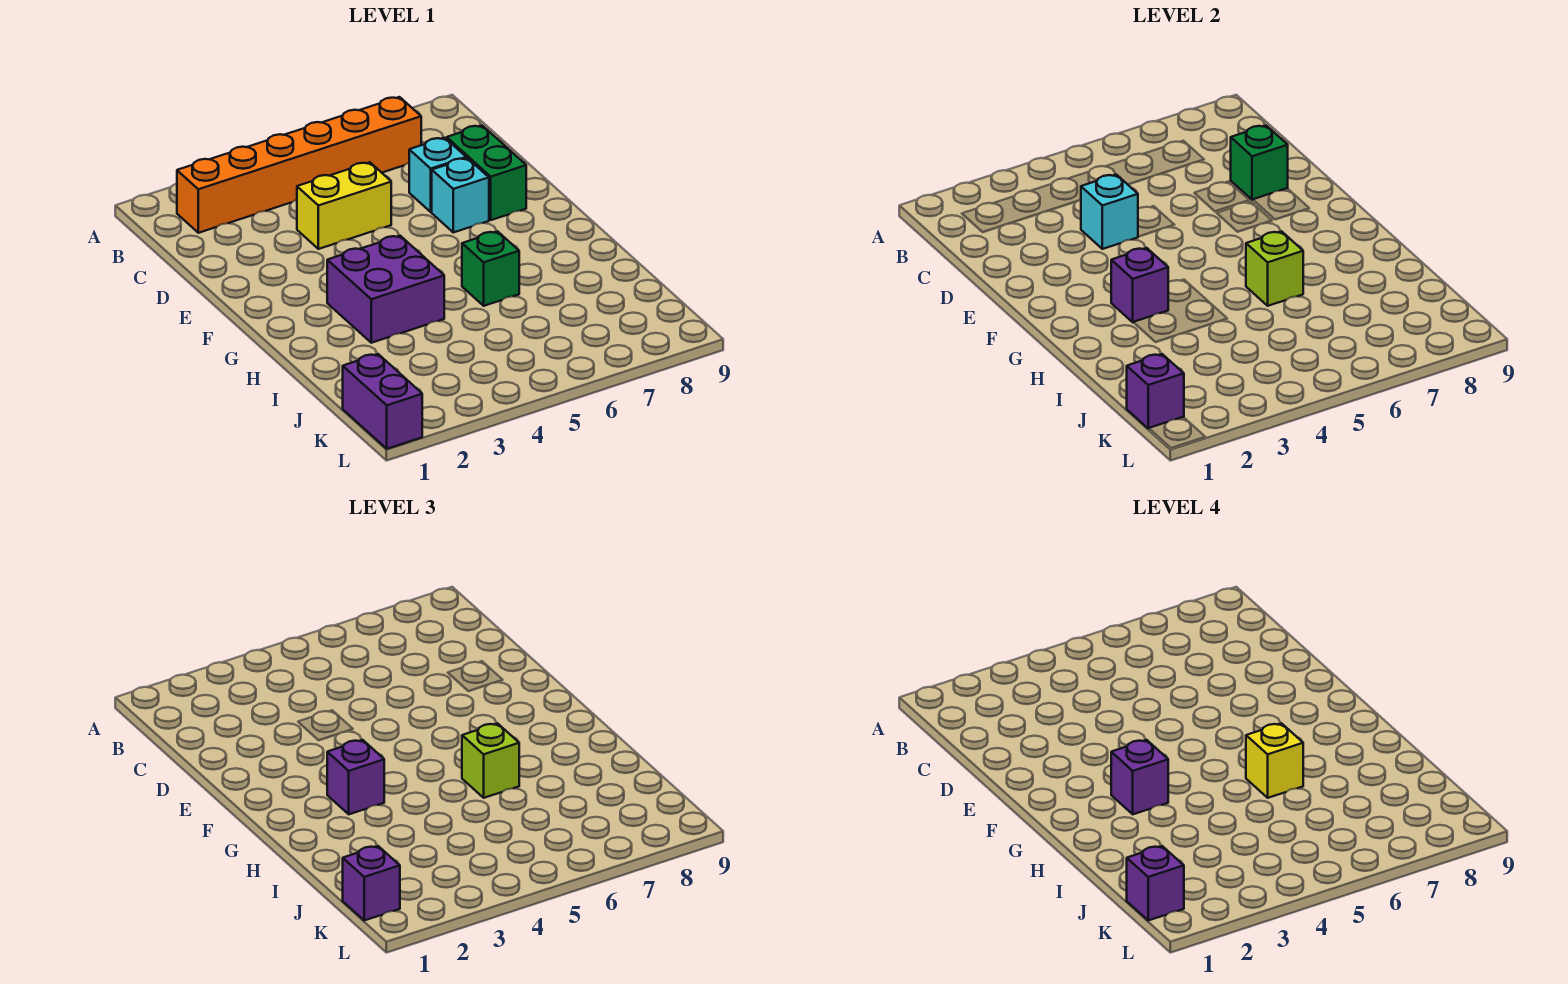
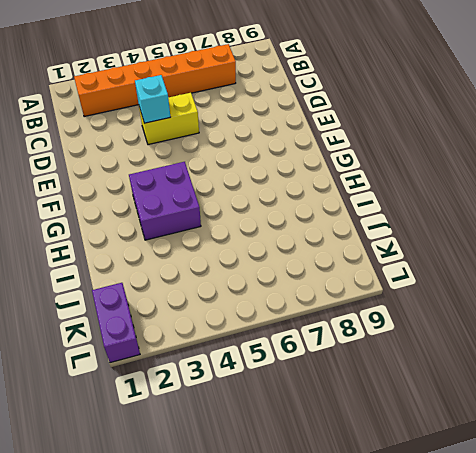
none -> cyan 1x1 brick [409,138,466,212]
none -> green 1x2 brick [447,126,526,220]
none -> cyan 1x1 brick [432,158,489,232]

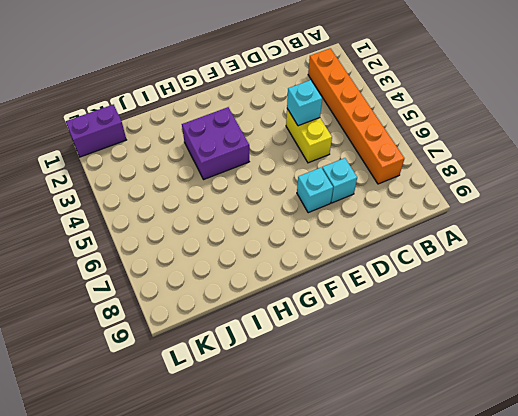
none -> green 1x2 brick [447,126,526,220]
none -> green 1x1 brick [462,231,519,306]
none -> green 1x1 brick [1231,126,1288,200]

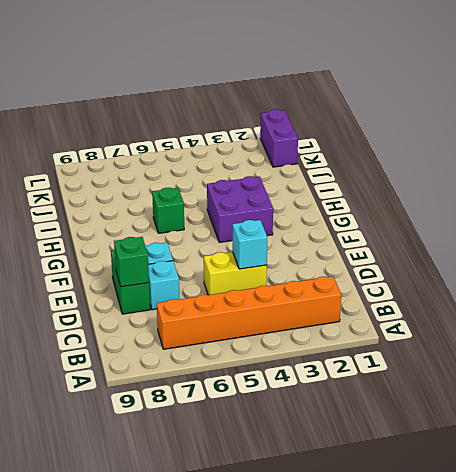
none -> purple 1x1 brick [1111,248,1168,322]
none -> lime 1x1 brick [1246,231,1303,306]
none -> purple 1x1 brick [1127,354,1184,428]

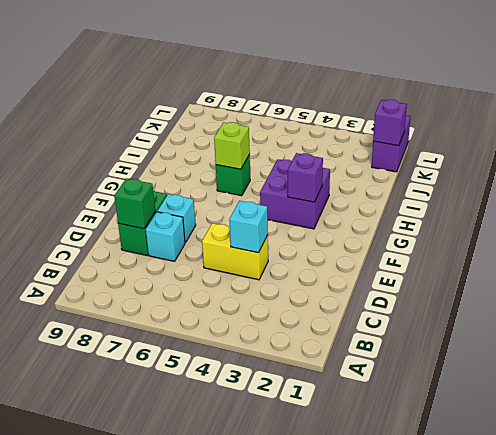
none -> orange 1x6 brick [177,97,421,233]
none -> purple 1x1 brick [327,740,384,814]
none -> lime 1x1 brick [462,723,519,798]

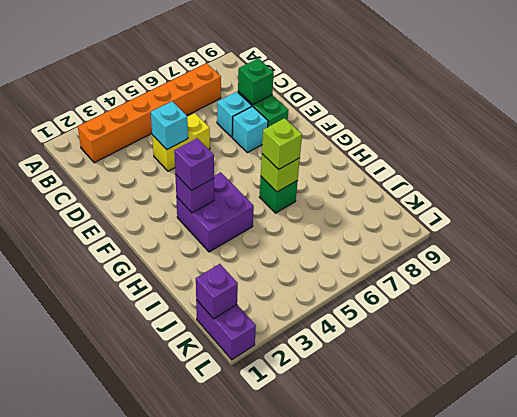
none -> purple 1x1 brick [343,846,400,920]
none -> purple 1x1 brick [1111,740,1168,814]
none -> yellow 1x1 brick [1246,723,1303,798]

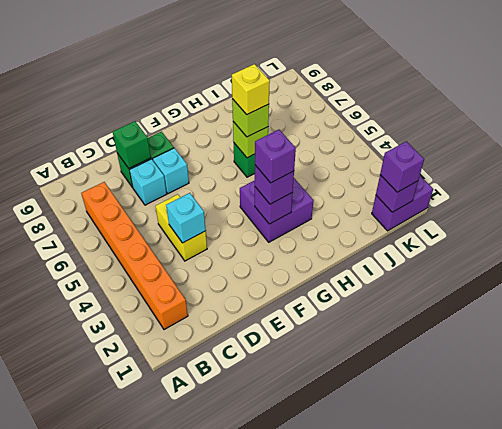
none -> purple 1x1 brick [1127,846,1184,920]

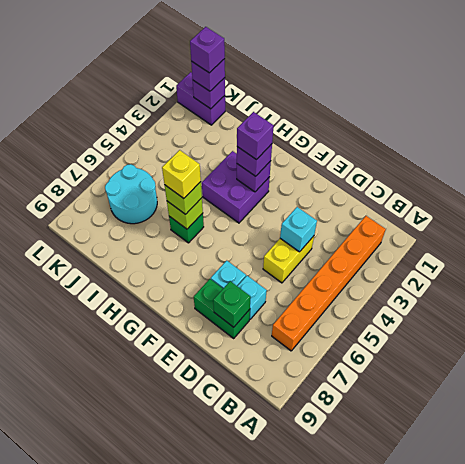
cyan 2x2 round brick [105,164,157,224] -> none

